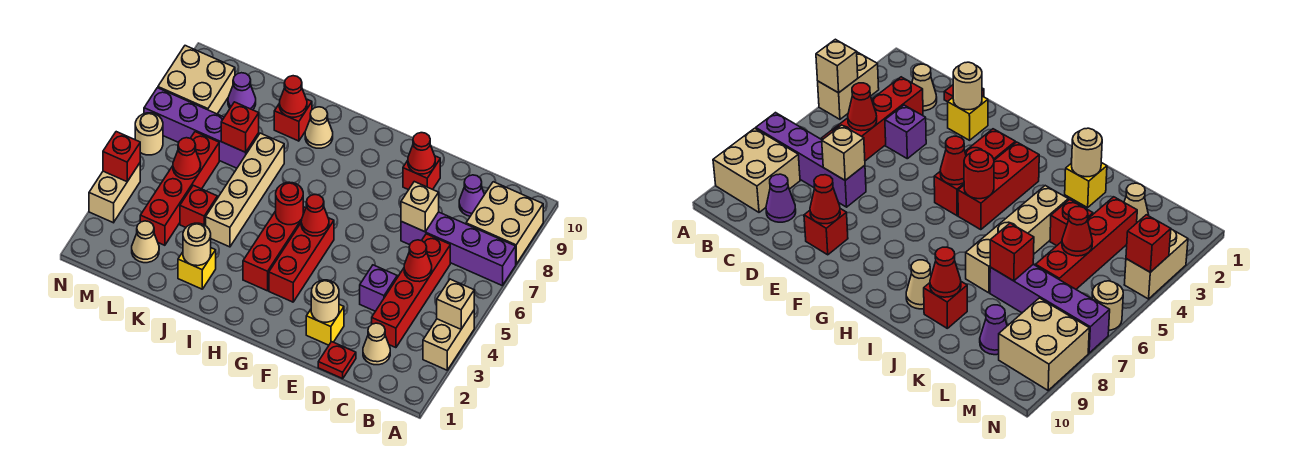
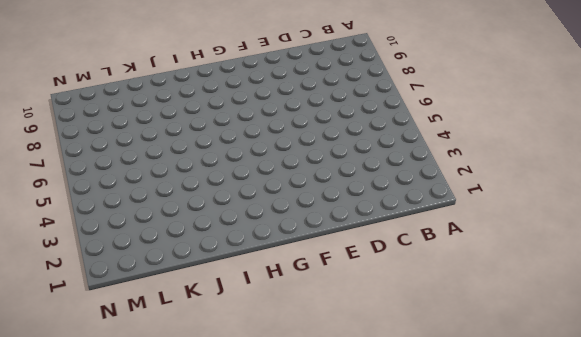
none -> tan 1x2 brick [423,311,474,370]
none -> purple 1x4 brick [401,212,516,286]
none -> tan 2x2 brick [466,182,543,264]
none -> tan 1x1 cone [363,323,390,365]

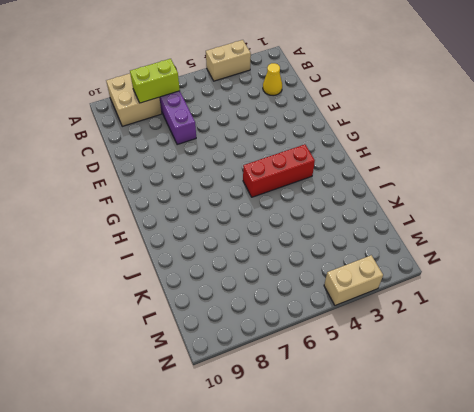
lime 1x2 brick [130,59,180,103] -> none
yellow 1x1 cone [263,63,282,96] -> tan 1x1 cone [363,323,390,365]
none -> red 1x4 brick [372,234,450,348]
none -> purple 1x1 cone [459,175,485,216]
none -> red 1x1 plate [318,342,356,379]
none -> purple 1x1 brick [360,265,397,311]

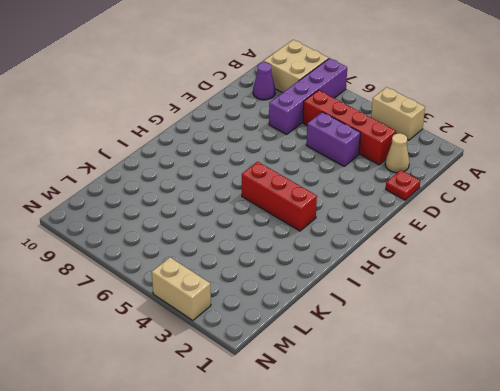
purple 1x2 brick [306,112,360,166] -> purple 1x1 brick [360,265,397,311]
none -> yellow 1x1 brick [306,305,344,345]
none -> red 1x1 brick [403,156,440,190]
none -> red 1x3 brick [269,218,334,302]
none -> tan 1x1 cone [305,107,333,148]

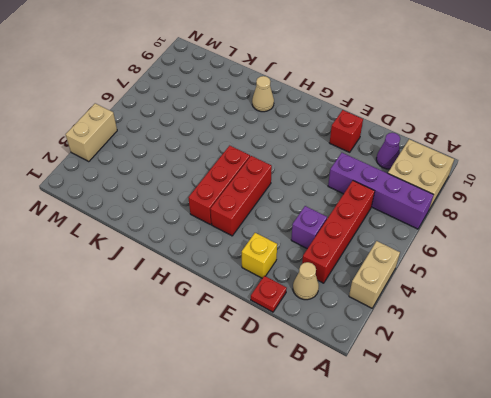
none -> yellow 1x1 brick [178,248,216,289]
none -> tan 1x4 brick [206,133,284,247]
none -> red 1x1 brick [274,99,312,141]
none -> red 1x1 brick [180,185,217,227]

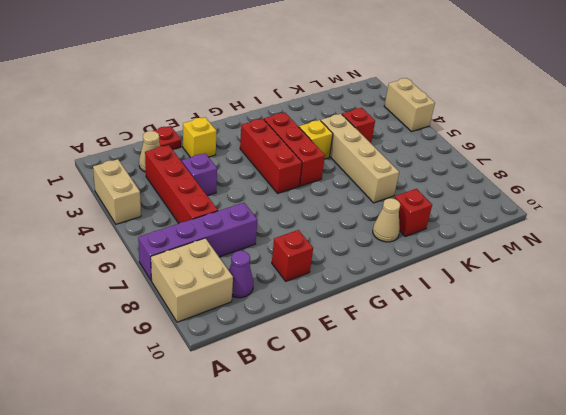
yellow 1x1 brick [299,120,333,159] -> yellow 1x1 brick moved to [178,248,216,289]
none -> purple 1x4 brick [144,88,259,168]
none -> tan 1x1 cone [132,221,159,263]
none -> red 1x4 brick [140,132,219,245]
none -> purple 1x1 cone [228,73,256,110]

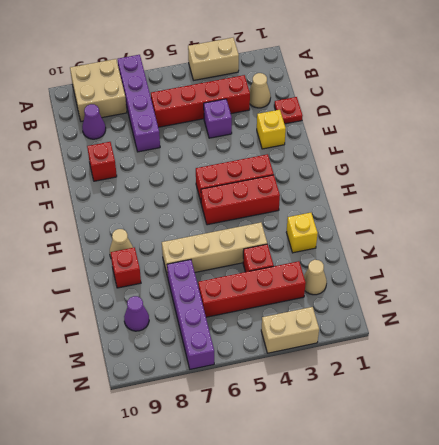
none -> tan 2x2 brick [158,46,235,114]
none -> tan 1x1 round brick [135,113,163,155]
none -> tan 1x1 brick [437,279,474,329]
none -> red 1x1 cone [404,240,432,282]

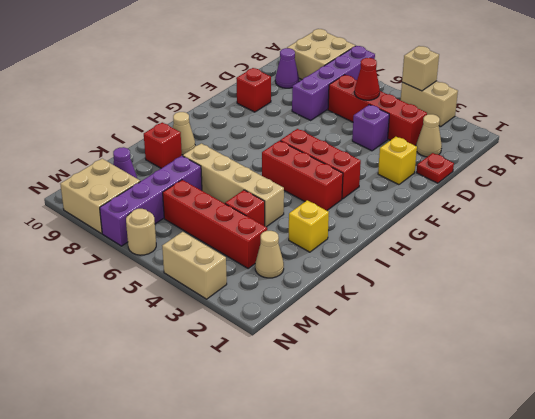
none -> tan 1x1 brick [401,182,439,232]
none -> tan 1x1 round brick [311,280,339,322]
none -> red 1x1 cone [408,133,435,174]
none -> red 1x1 cone [301,194,329,236]

